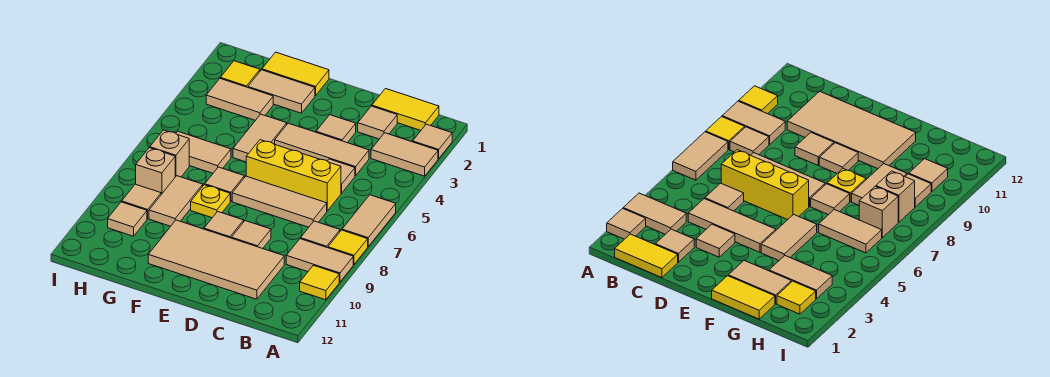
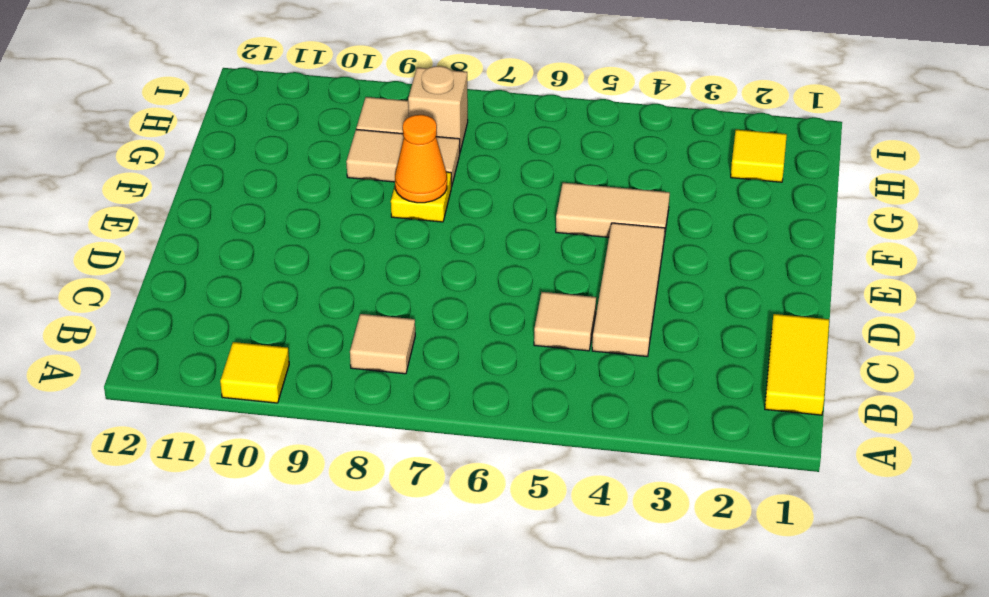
orange 1x1 cone [395,115,447,203] -> none
none -> tan 1x1 tile [413,124,452,159]
none -> tan 1x2 tile [371,133,438,176]
none -> tan 1x2 tile [342,195,396,247]
none -> yellow 1x1 tile [328,230,368,264]

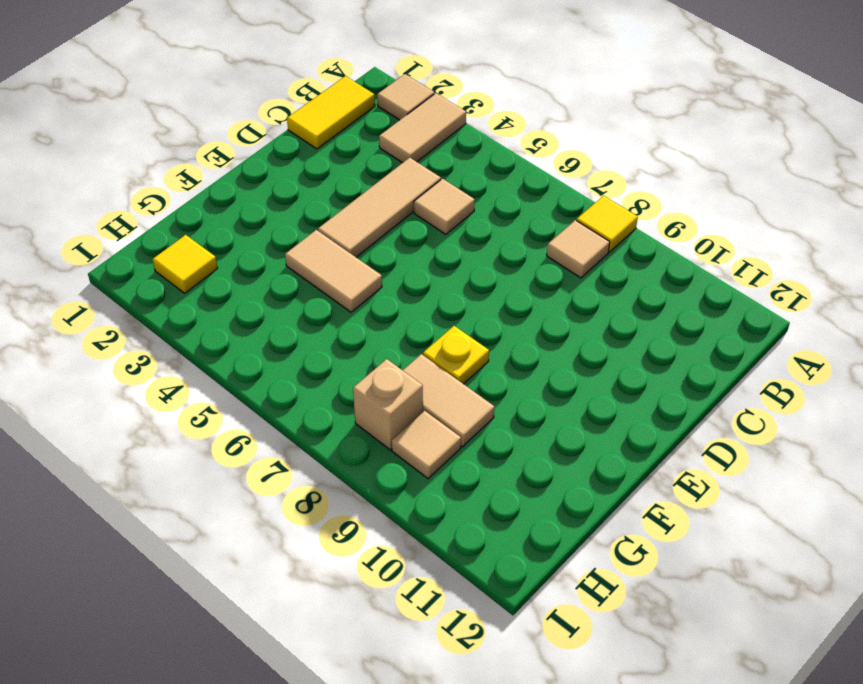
none -> tan 1x2 tile [342,195,396,247]
none -> tan 1x2 tile [286,239,353,282]
none -> yellow 1x1 tile [300,265,339,300]
none -> tan 1x1 tile [358,106,397,139]

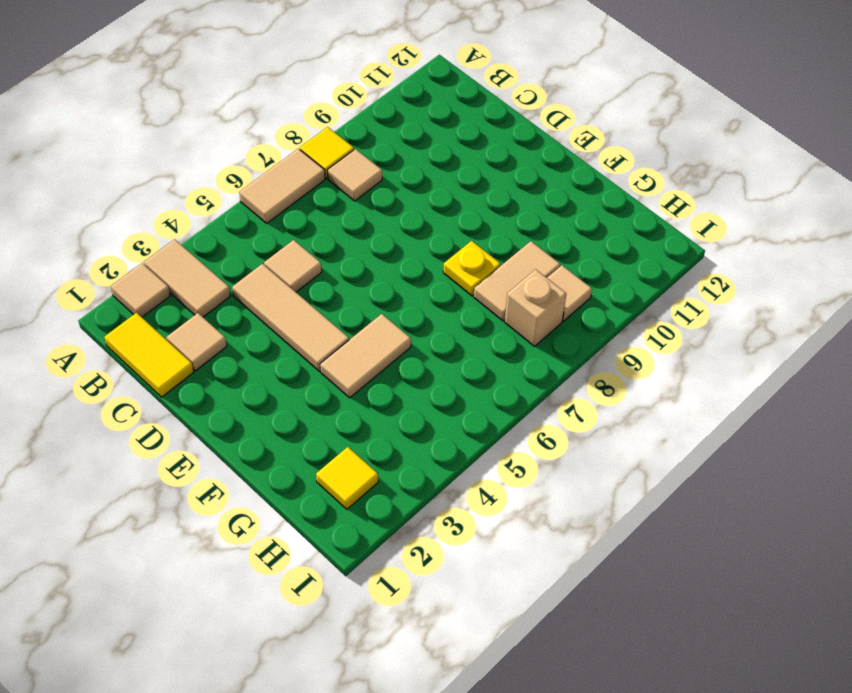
none -> tan 1x2 tile [286,239,353,282]
none -> yellow 1x1 tile [300,265,339,300]
none -> yellow 1x3 brick [246,140,341,211]
none -> tan 1x3 tile [232,176,327,227]

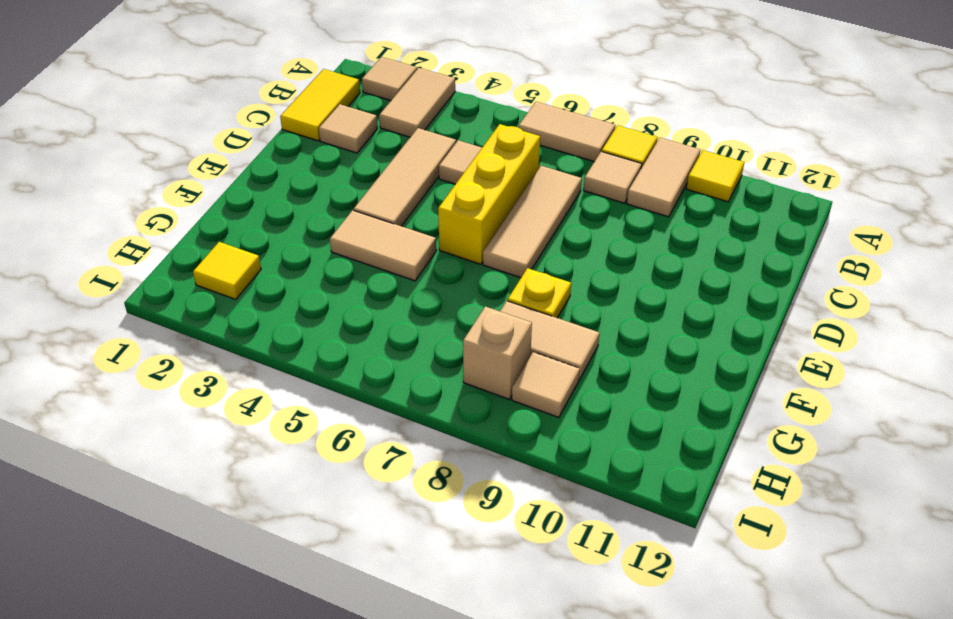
none -> tan 2x4 tile [148,220,284,299]
none -> tan 1x1 tile [316,115,356,143]
none -> tan 1x1 tile [232,221,271,249]
none -> tan 1x1 tile [204,212,244,238]

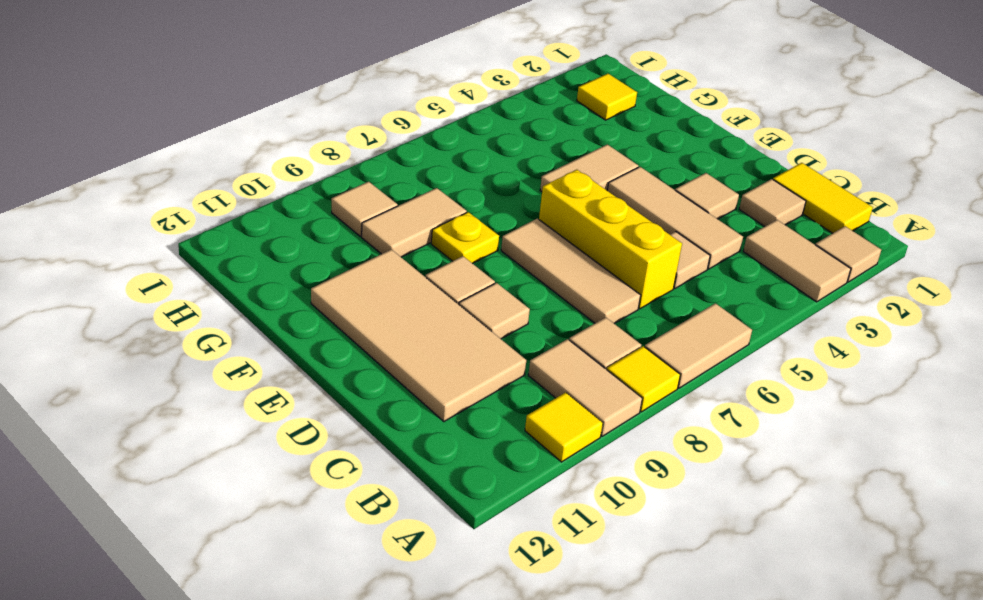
none -> yellow 1x2 tile [262,52,329,96]
none -> tan 1x2 tile [248,70,315,113]
none -> tan 1x1 tile [205,167,244,201]
none -> tan 1x2 tile [206,79,273,120]

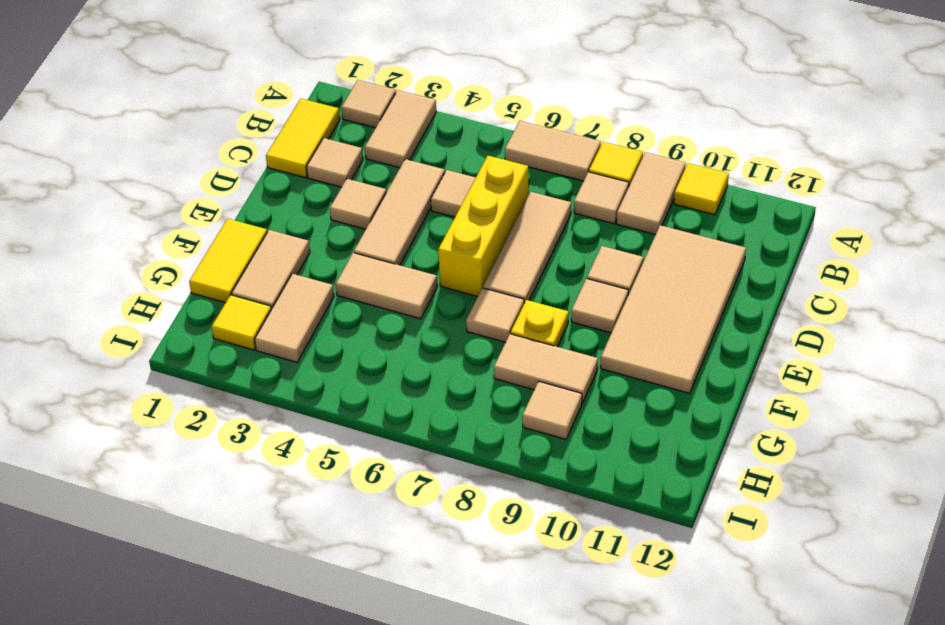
none -> tan 1x2 tile [176,131,231,173]
none -> tan 1x1 brick [150,130,189,177]
none -> tan 1x1 brick [136,148,175,194]
none -> tan 1x1 tile [108,202,147,236]

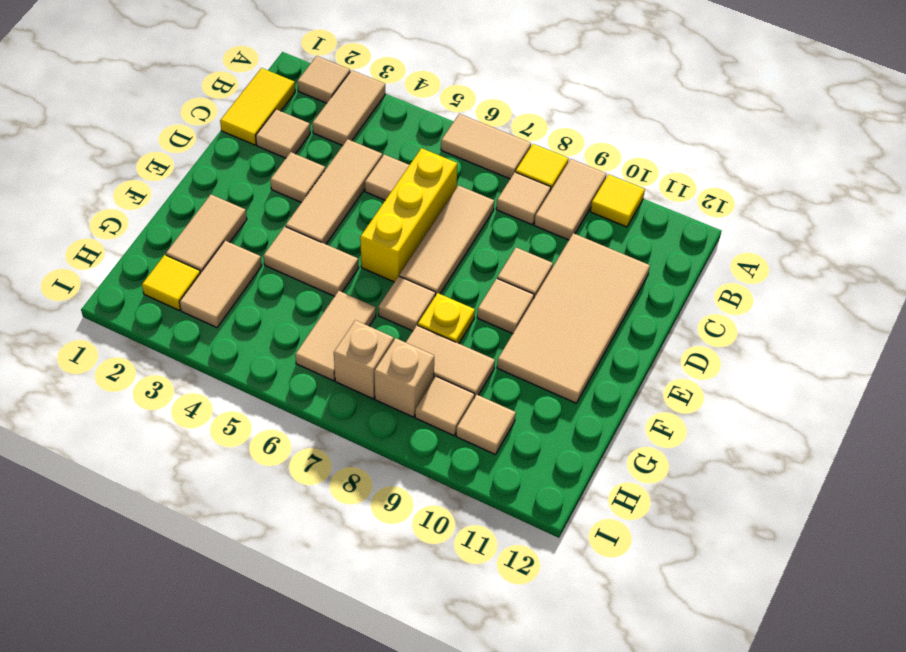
none -> yellow 1x2 tile [262,52,329,96]

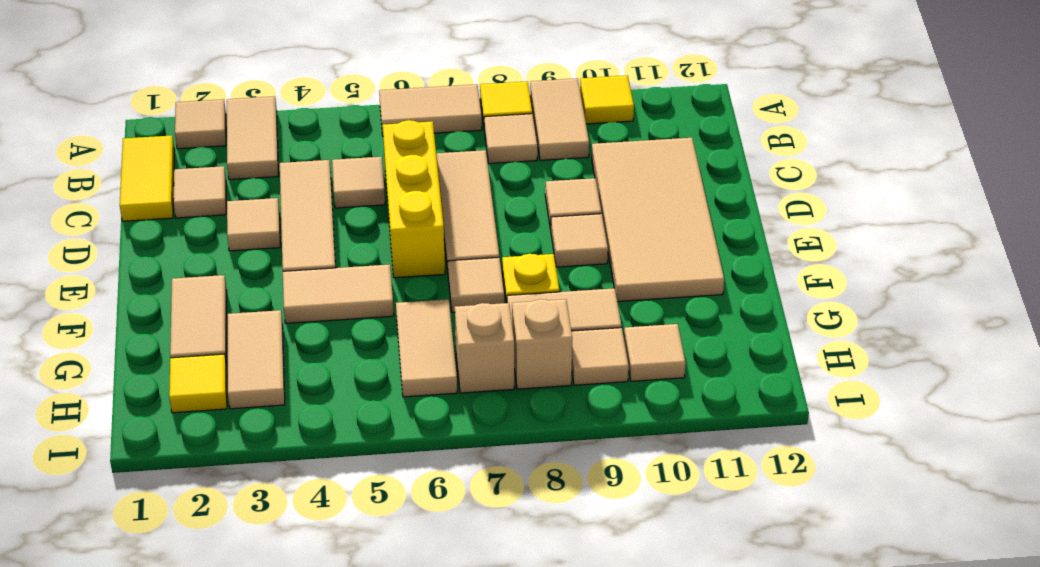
none -> yellow 1x2 tile [262,52,329,96]

